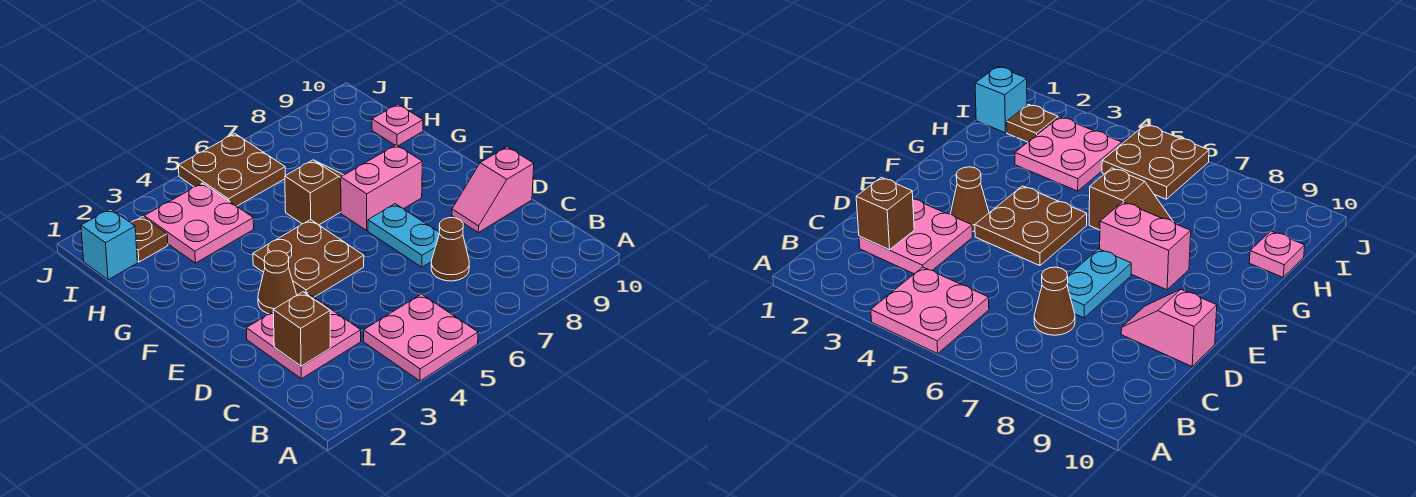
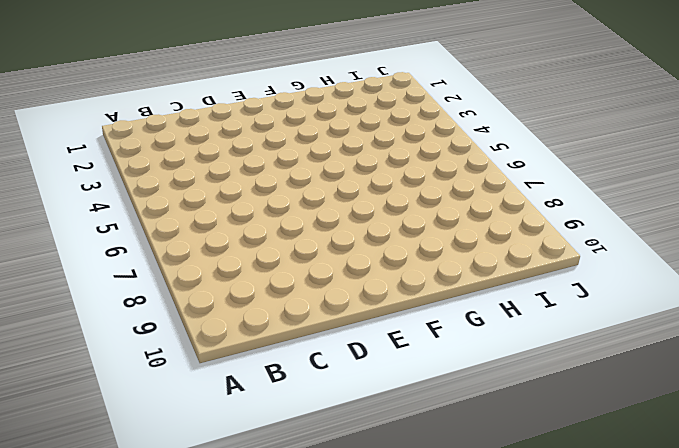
none -> pink 2x2 plate [364,294,478,381]
none -> pink 2x2 plate [246,292,361,379]
none -> brown 1x1 cone [431,218,469,281]

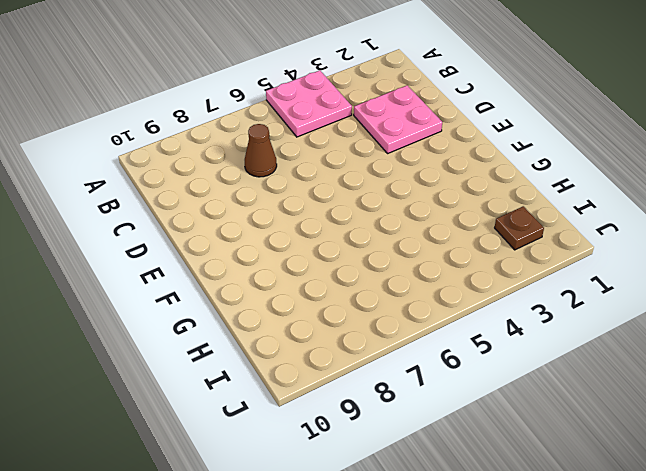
none -> cyan 1x2 plate [368,204,439,267]
none -> pink 1x2 slope [452,147,534,233]
none -> brown 1x1 cone [258,251,297,314]

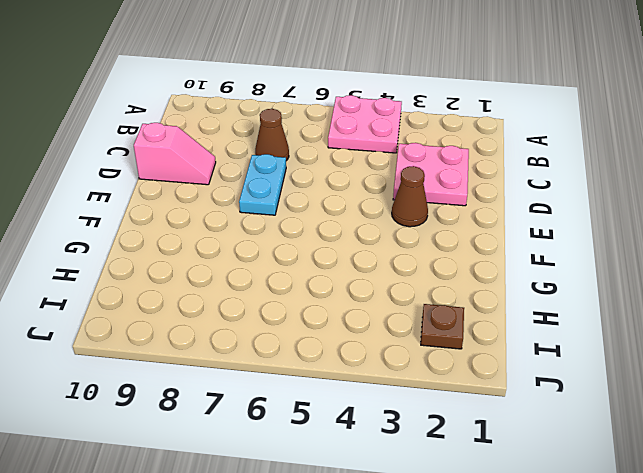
none -> brown 2x2 plate [253,220,364,297]
none -> pink 1x2 brick [341,145,422,230]
none -> brown 1x2 slope [285,160,343,225]

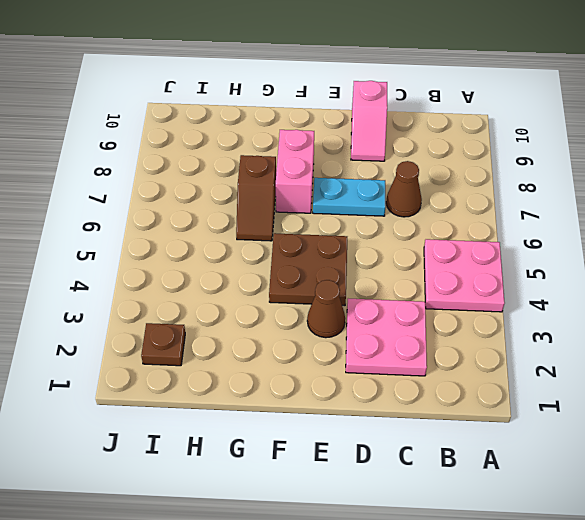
brown 1x2 slope [236,155,276,241] -> brown 1x2 slope turned to [285,160,343,225]
none -> pink 2x2 plate [144,183,254,263]
none -> pink 1x1 plate [372,104,423,146]
none -> cyan 1x1 brick [81,209,137,280]

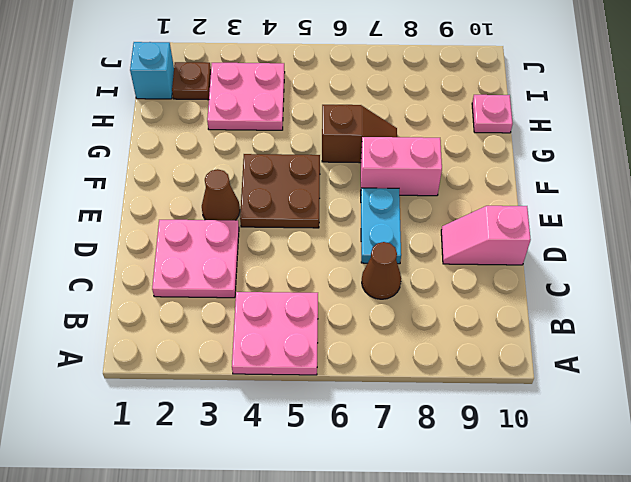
none -> brown 2x2 plate [178,134,285,206]
none -> brown 1x1 brick [273,292,330,366]

